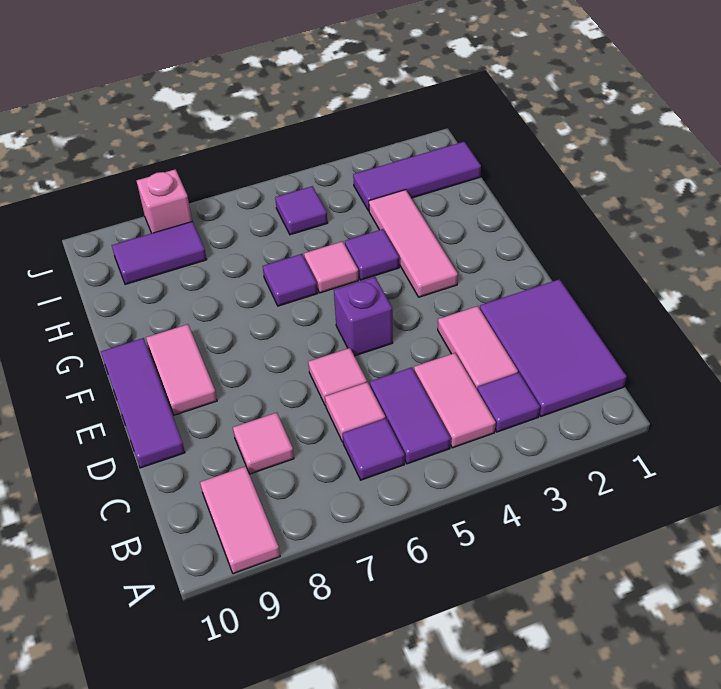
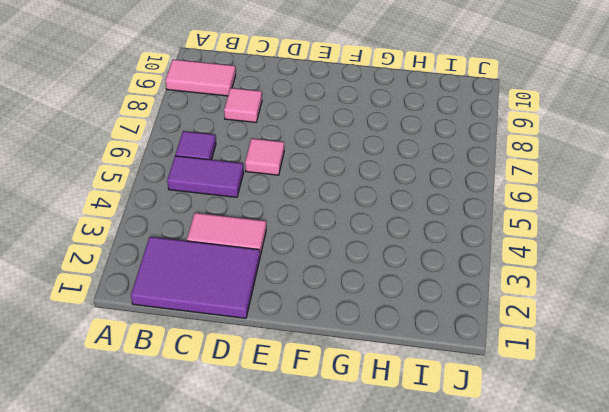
none -> purple 1x1 tile [477,373,540,432]
none -> pink 1x2 tile [414,353,496,448]
none -> pink 1x1 tile [325,382,385,442]

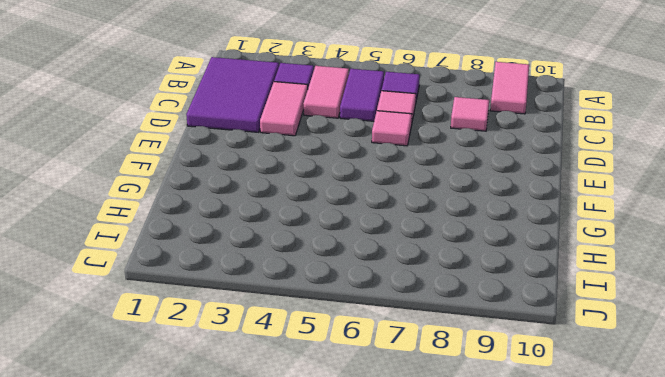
none -> purple 1x3 tile [101,338,185,468]
none -> purple 1x1 brick [334,277,393,356]
none -> pink 1x2 tile [146,324,217,415]

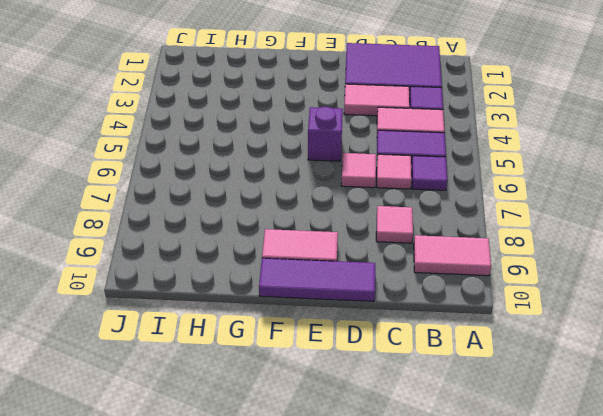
none -> pink 1x3 tile [369,190,458,297]
none -> purple 1x1 tile [345,229,399,280]
none -> pink 1x1 tile [304,241,359,293]

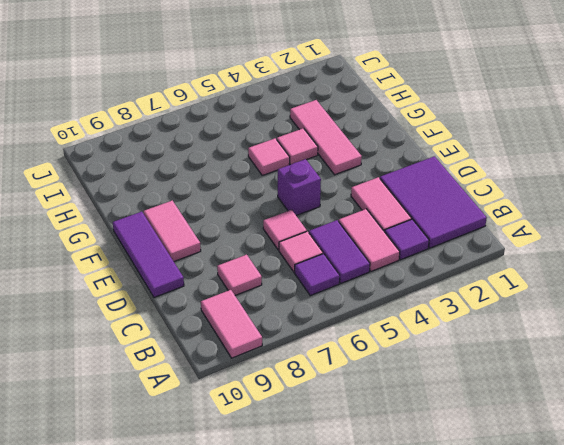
pink 1x1 tile [277,128,318,165] -> purple 1x1 tile [345,229,399,280]
none -> purple 1x1 tile [263,254,318,306]
none -> purple 1x3 tile [353,142,481,211]
none -> purple 1x1 tile [275,186,327,235]

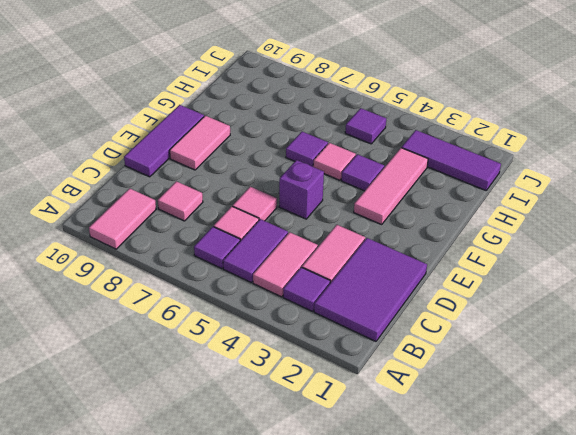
none -> purple 1x2 tile [112,221,207,285]
none -> pink 1x1 brick [137,169,192,233]

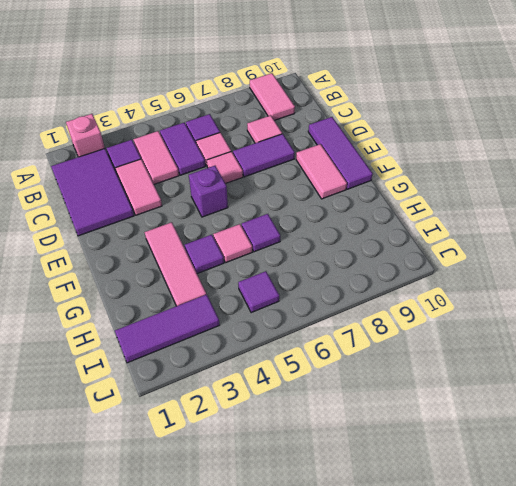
pink 1x1 brick [66,114,105,157] -> pink 1x1 brick moved to [137,169,192,233]
purple 1x2 tile [233,134,295,177] -> purple 1x2 tile moved to [112,221,207,285]

